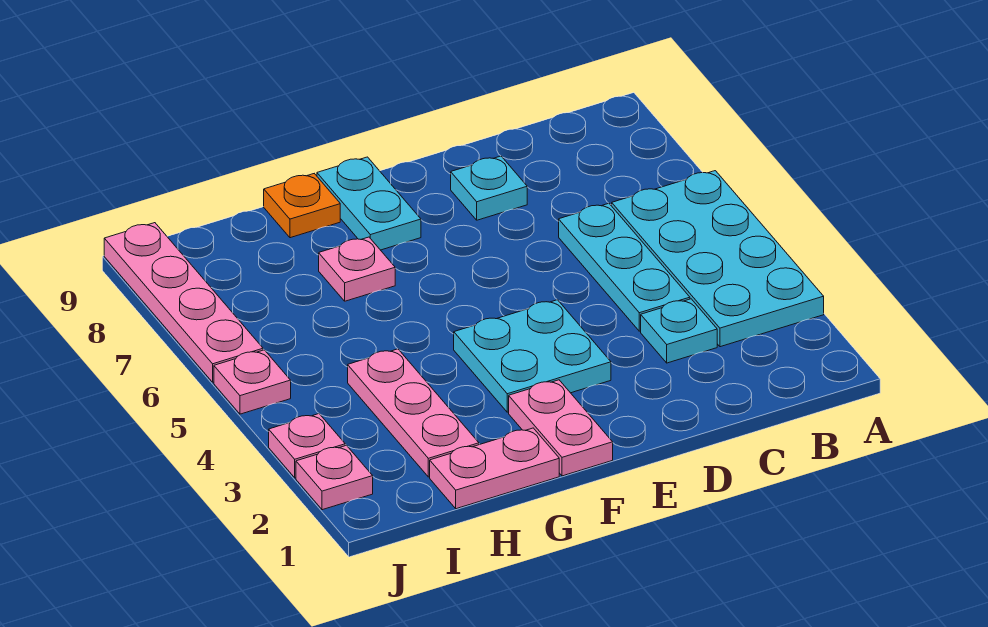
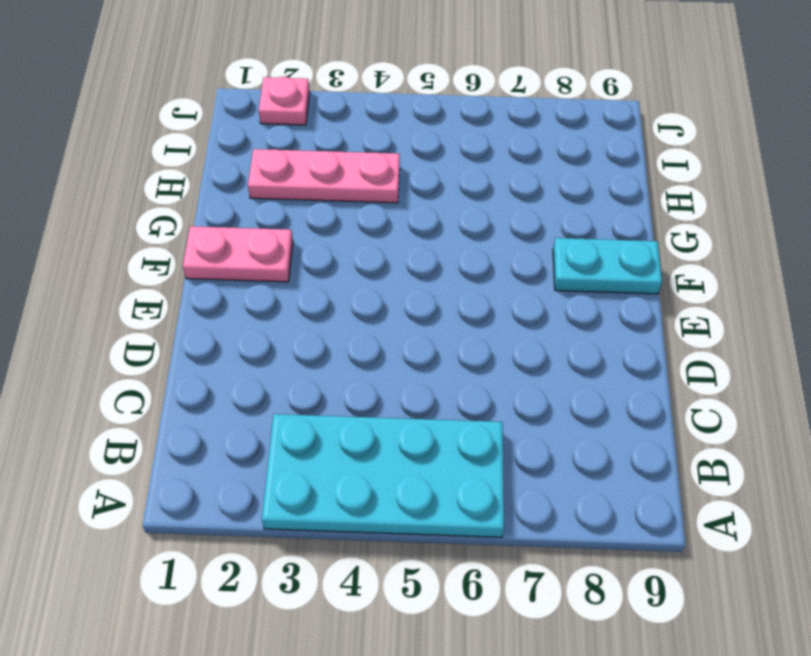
none -> cyan 1x1 plate [641,299,717,363]
none -> cyan 1x3 plate [559,203,690,331]
none -> cyan 1x1 plate [451,156,527,220]

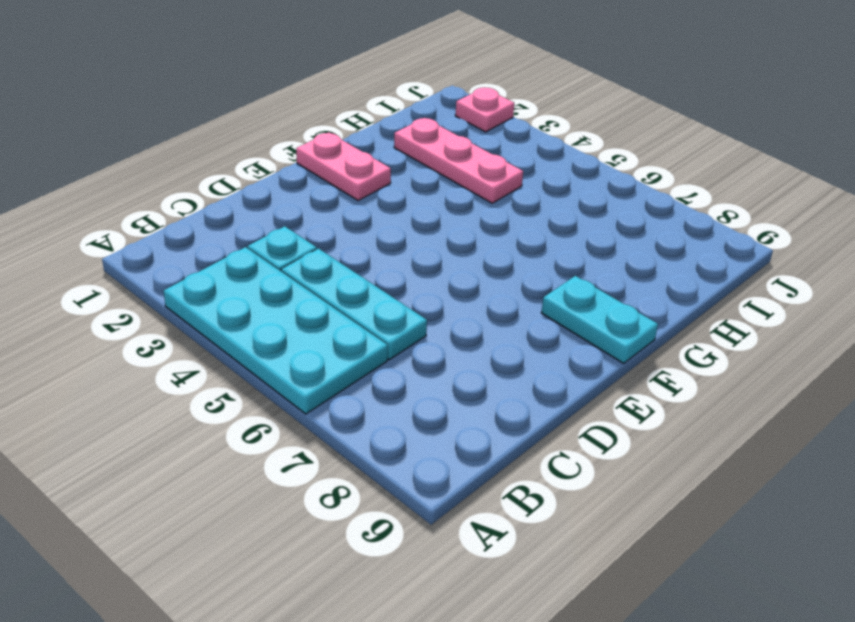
none -> cyan 1x1 plate [451,156,527,220]
none -> cyan 2x2 plate [454,300,611,412]
none -> pink 1x2 plate [430,428,559,509]

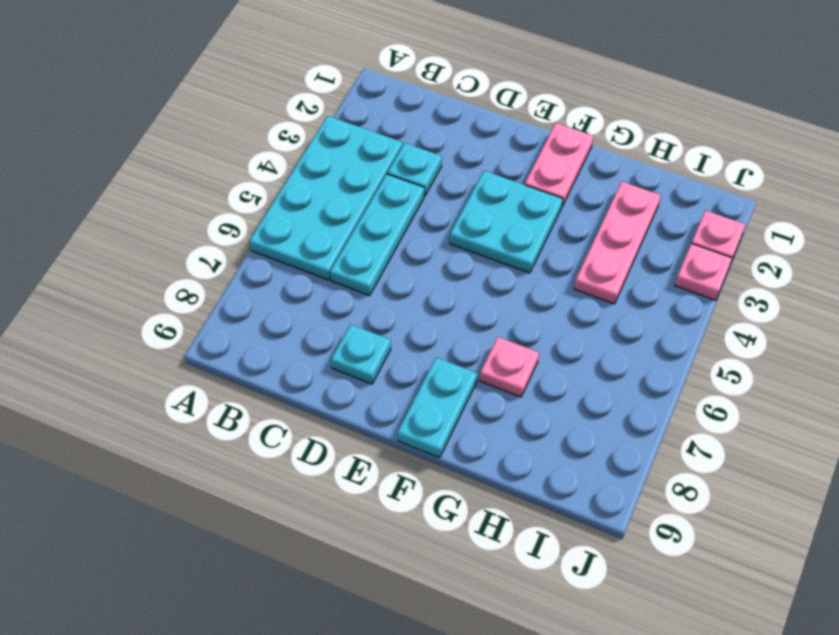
none -> pink 1x2 plate [430,428,559,509]
none -> orange 1x1 plate [264,174,340,238]
none -> pink 1x1 plate [214,350,291,414]

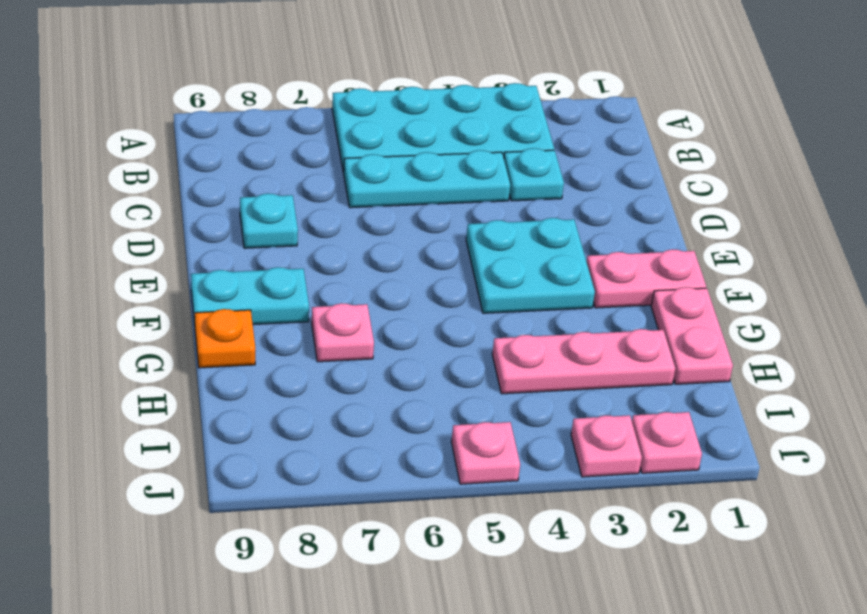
none -> pink 1x4 plate [104,223,263,382]

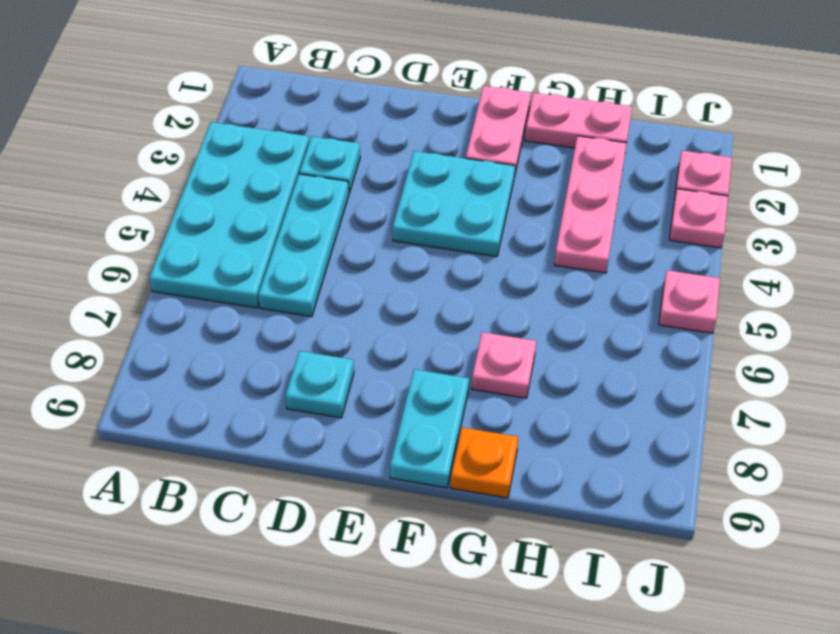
none -> pink 1x4 plate [104,223,263,382]

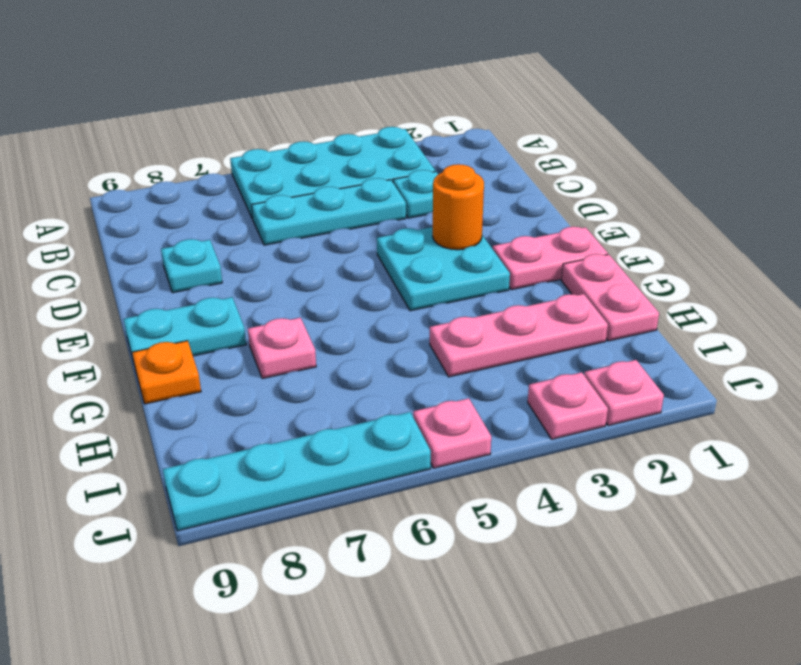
orange 1x1 round brick [433,164,484,250] -> none
cyan 1x4 plate [163,412,431,531] -> pink 1x4 plate [104,223,263,382]

